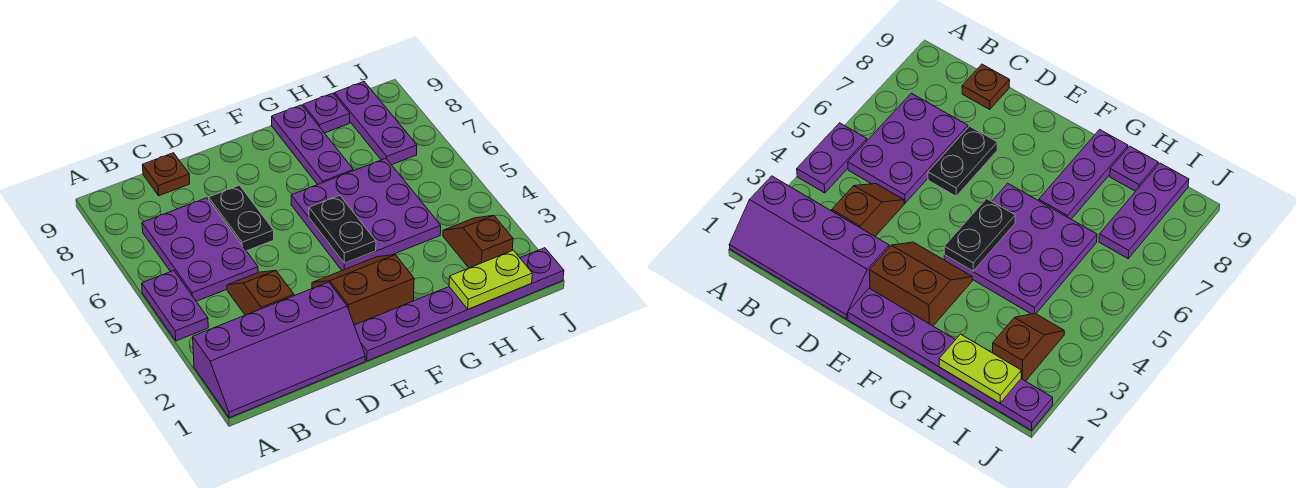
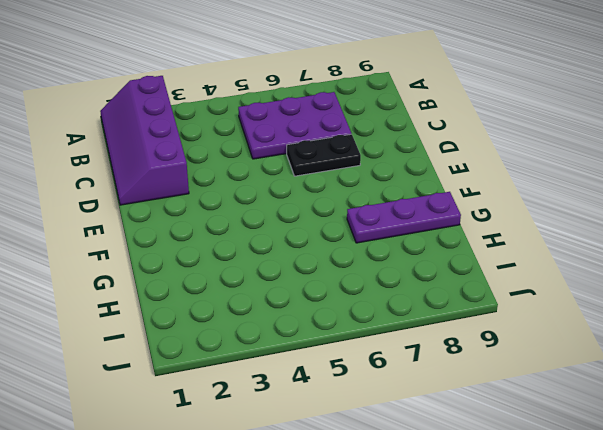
none -> purple 1x2 plate [142,271,208,341]
none -> brown 1x2 slope [227,270,294,315]
none -> brown 1x1 plate [143,153,190,196]

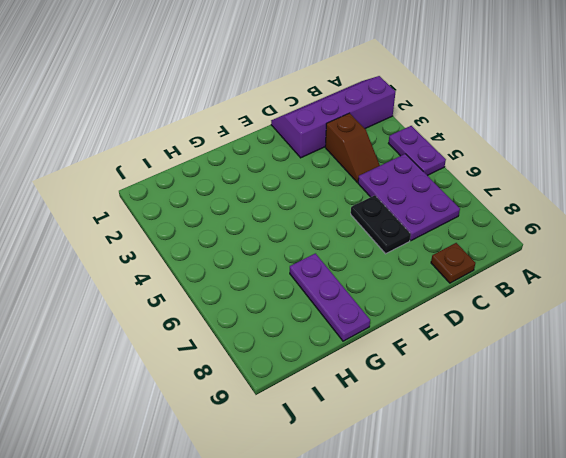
none -> purple 1x6 plate [354,248,564,361]
none -> brown 2x2 slope [312,255,414,325]
none -> purple 3x3 plate [291,158,441,270]

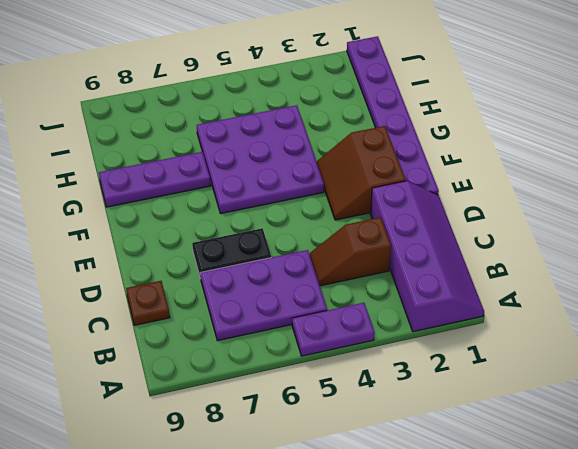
none -> purple 1x1 plate [303,93,350,133]
none -> brown 1x2 slope [443,215,513,268]
none -> purple 1x3 plate [335,82,417,165]

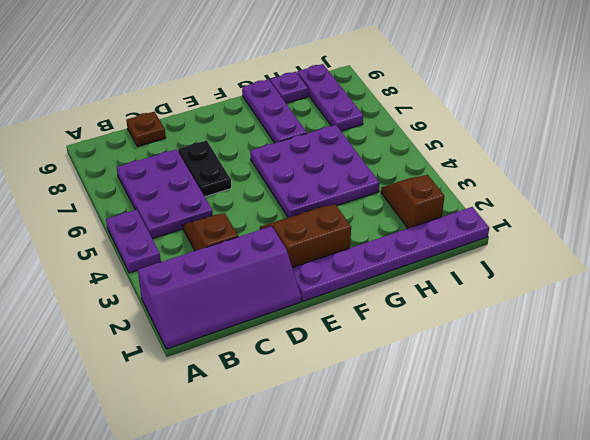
none -> black 1x2 plate [309,195,376,263]
none -> lime 1x2 plate [449,250,532,309]

